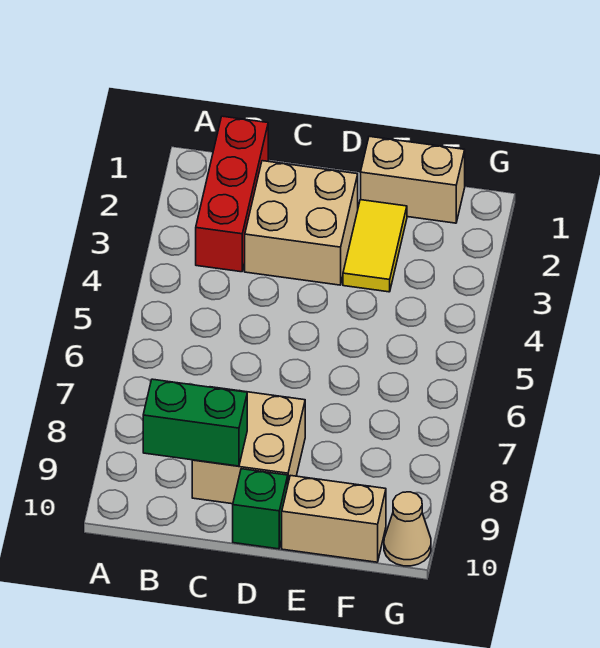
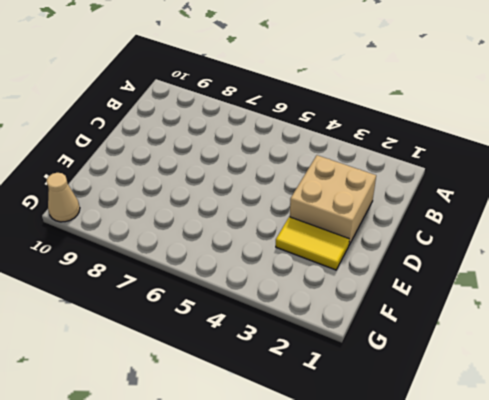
none -> red 1x3 brick [196,116,268,272]
none -> tan 2x2 brick [192,387,305,504]

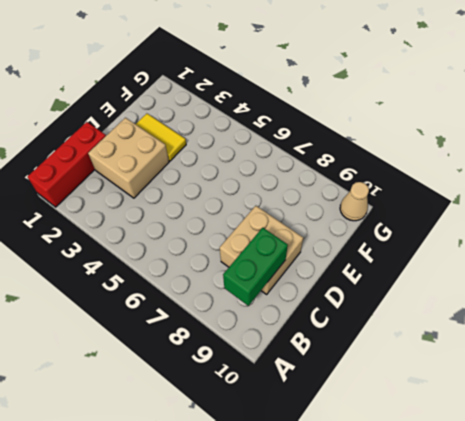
red 1x3 brick [27,122,106,207] -> red 1x3 brick turned to [196,116,268,272]
none -> green 1x1 brick [233,469,288,549]
none -> tan 1x2 brick [361,136,465,223]

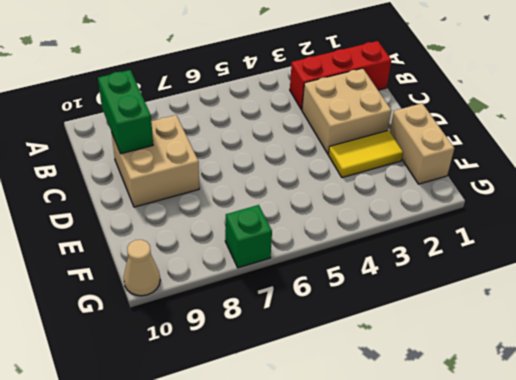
green 1x1 brick [225,205,272,268] -> green 1x1 brick moved to [233,469,288,549]
none -> tan 1x2 brick [282,475,386,562]

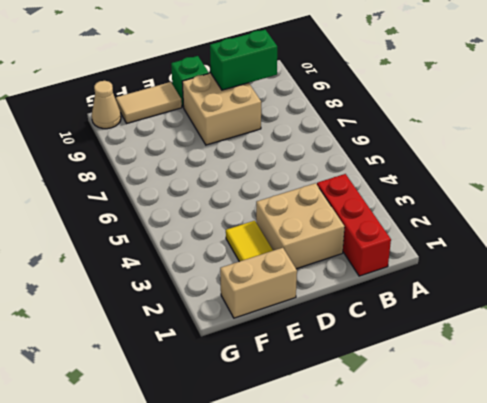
tan 1x2 tile [116,82,182,123] -> tan 1x2 brick [282,475,386,562]

